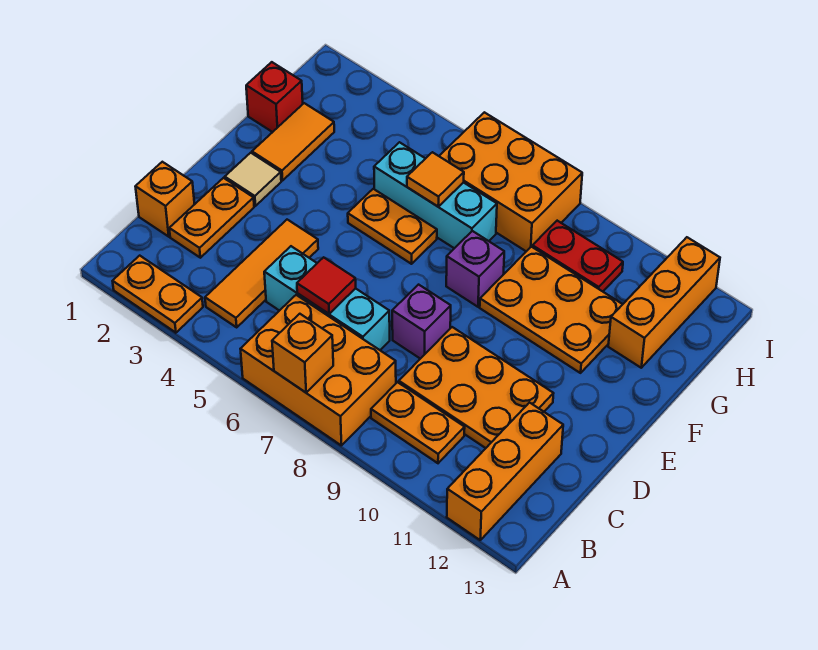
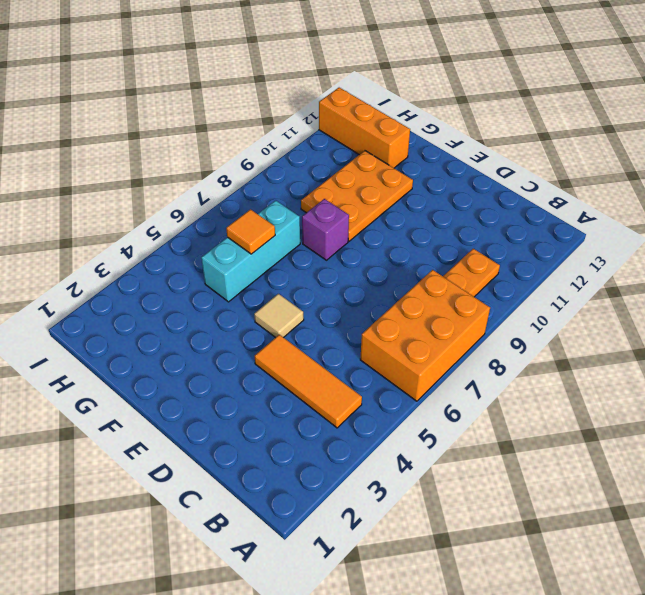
tan 1x1 tile [254,294,304,338] -> tan 1x1 tile moved to [225,153,281,206]
none -> orange 1x2 plate [113,256,203,333]
none -> orange 1x3 brick [447,403,563,540]
none -> orange 1x1 brick [135,162,195,237]

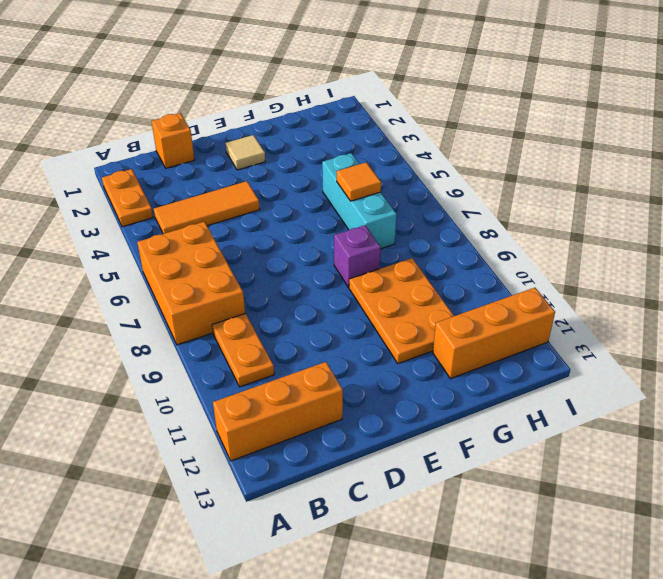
none -> orange 1x2 plate [169,178,254,258]
none -> cyan 1x3 brick [264,246,390,350]
none -> orange 2x3 plate [399,327,554,448]

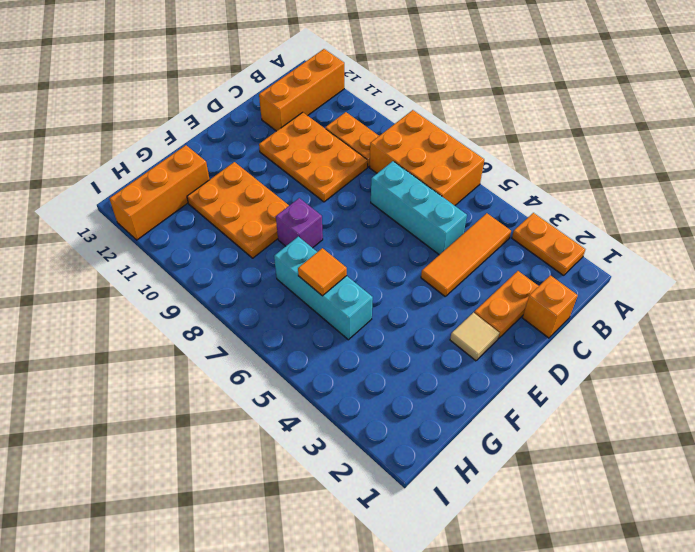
none -> purple 1x1 brick [392,285,451,359]
none -> orange 1x2 tile [252,103,334,181]
none -> orange 1x2 plate [348,189,437,264]

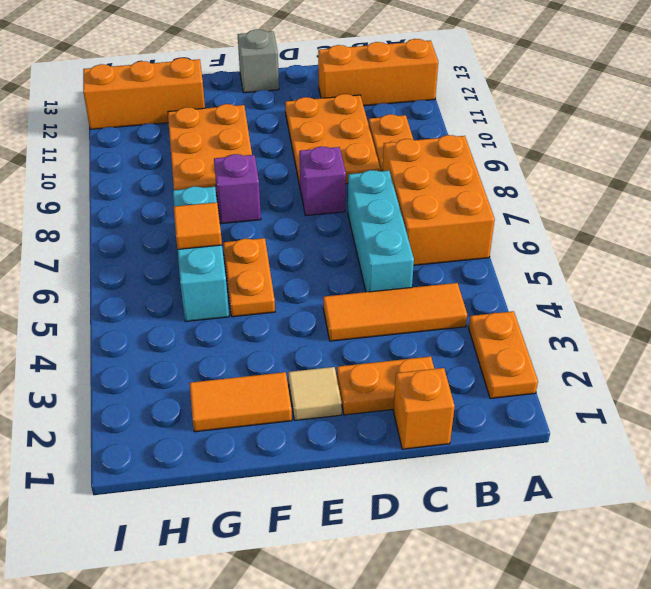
grey 1x1 brick [238,29,279,93] -> none
none -> red 1x1 brick [246,62,303,132]
none -> orange 2x3 brick [439,112,582,251]
none -> red 1x2 plate [532,221,623,291]

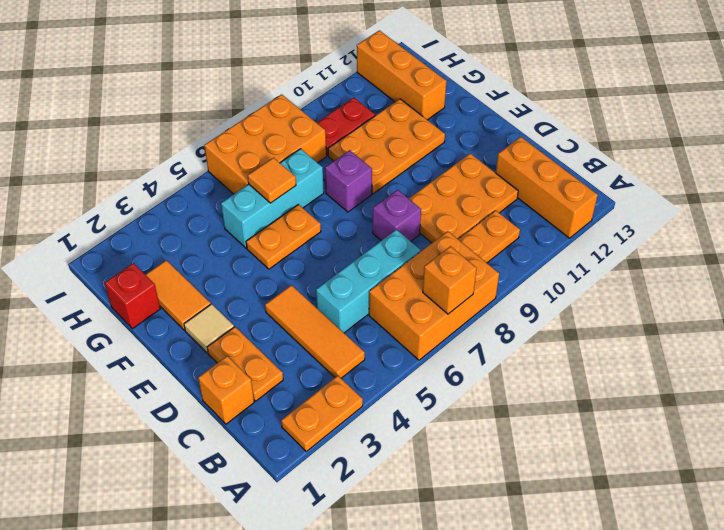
none -> red 1x1 tile [297,257,356,314]

